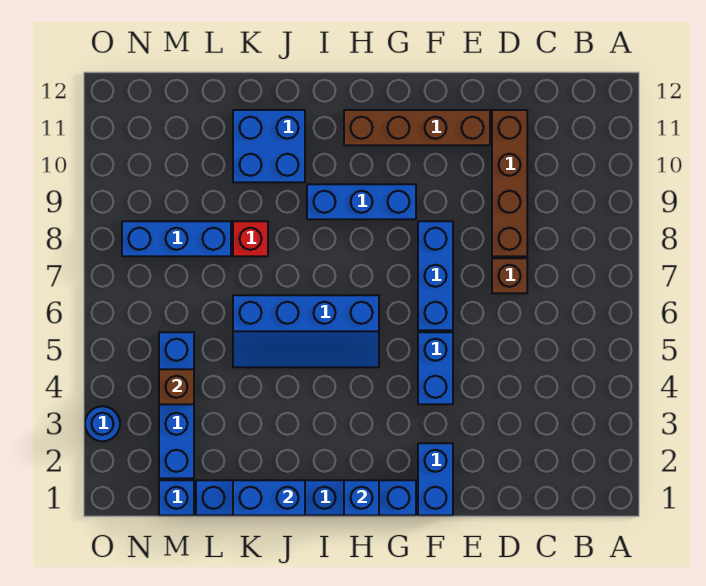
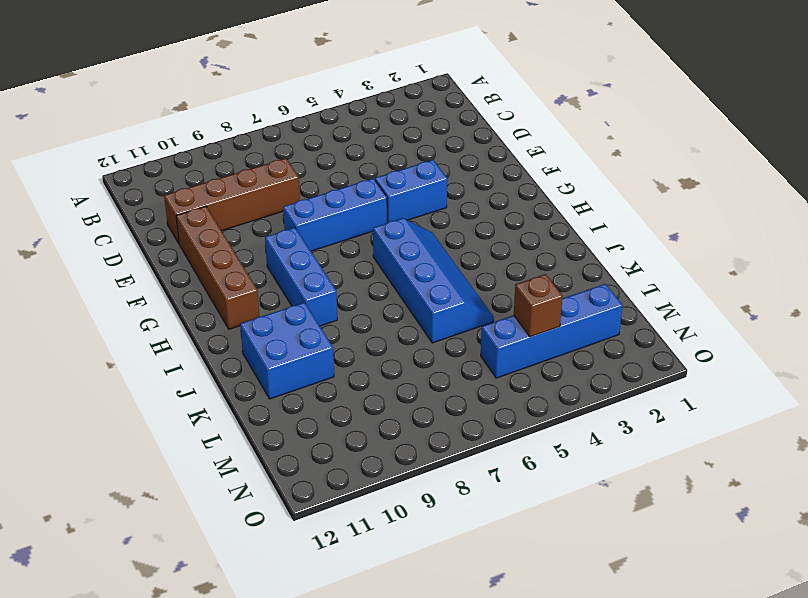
none -> brown 1x1 brick [492,258,527,293]
none -> blue 1x2 brick [418,443,453,515]
none -> blue 1x6 brick [196,480,416,515]

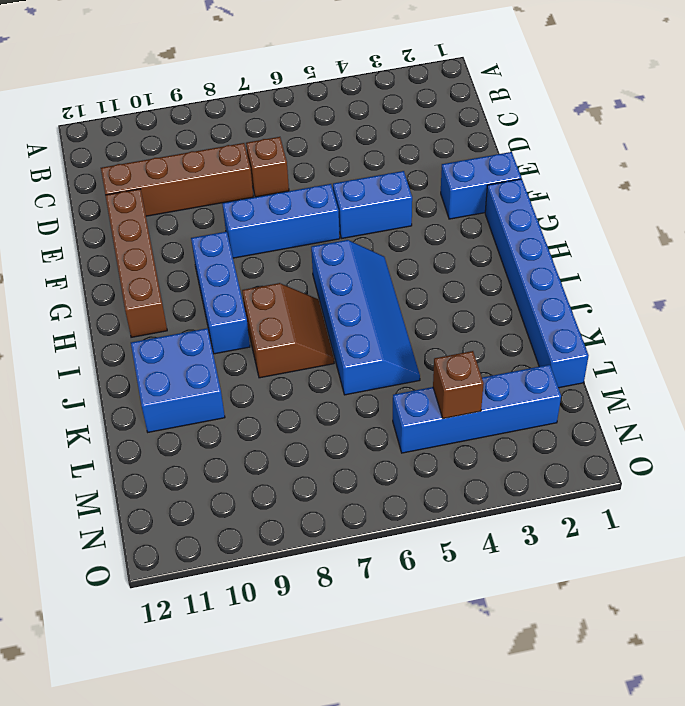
brown 2x2 slope [242,283,334,378] -> none
none -> red 1x1 brick [233,221,268,256]
none -> blue 1x3 brick [122,221,231,256]
none -> blue 1x1 brick [159,480,194,515]

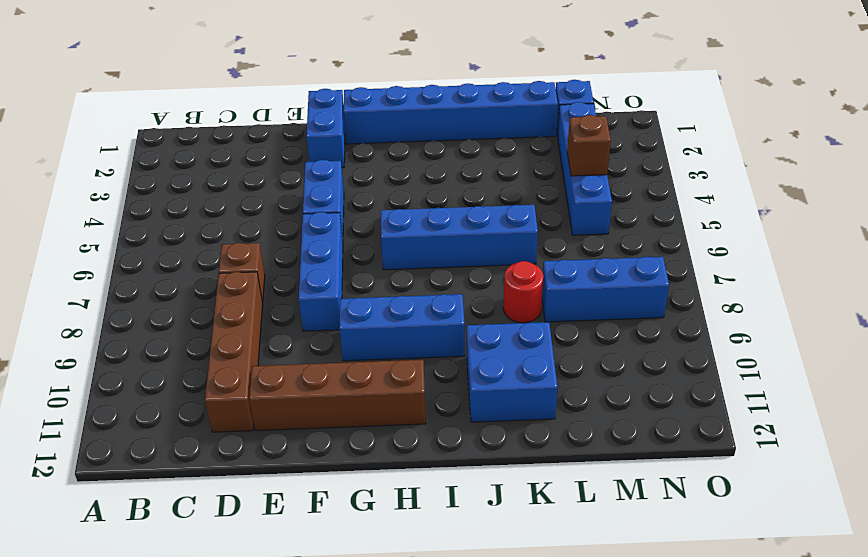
red 1x1 round brick [503,261,543,323] -> red 1x1 brick [233,221,268,256]
none -> blue 1x1 round brick [85,406,120,441]
none -> blue 1x1 brick [344,480,379,515]
none -> blue 1x2 brick [233,480,305,515]

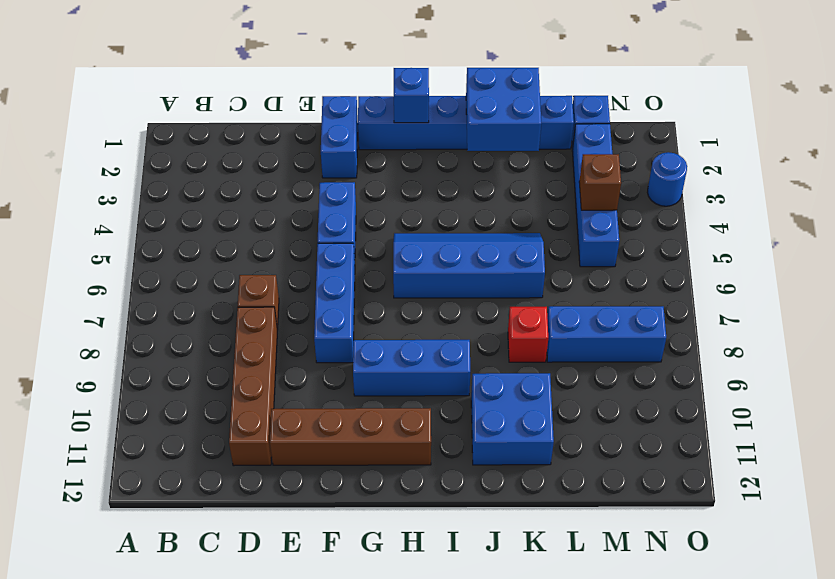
blue 2x2 brick [466,68,541,151] -> blue 1x2 brick [233,480,305,515]

